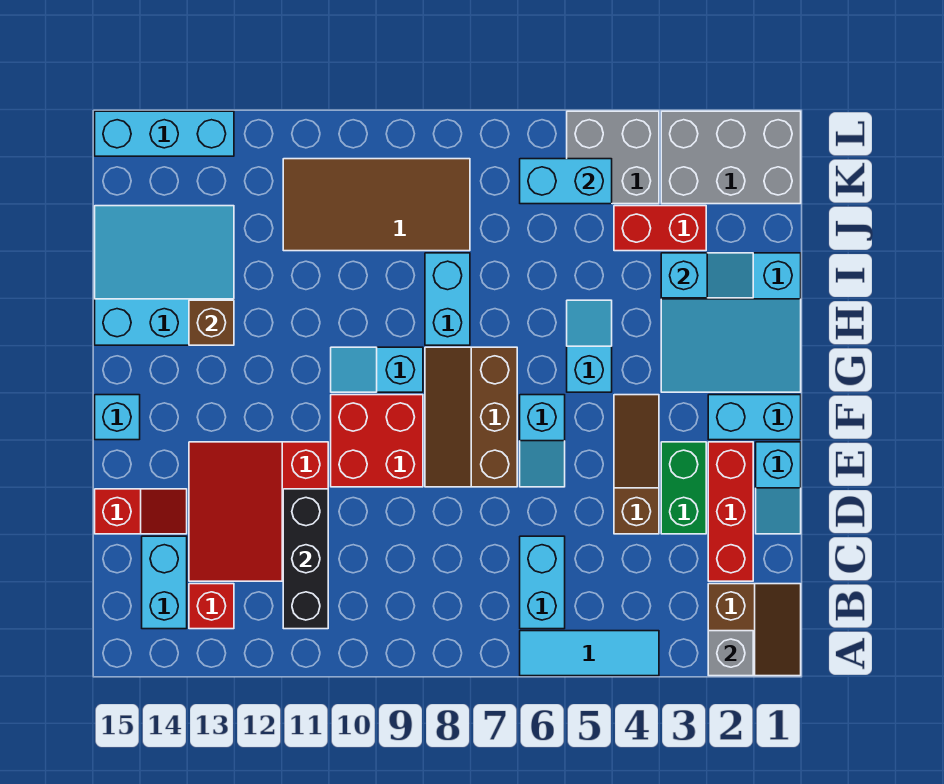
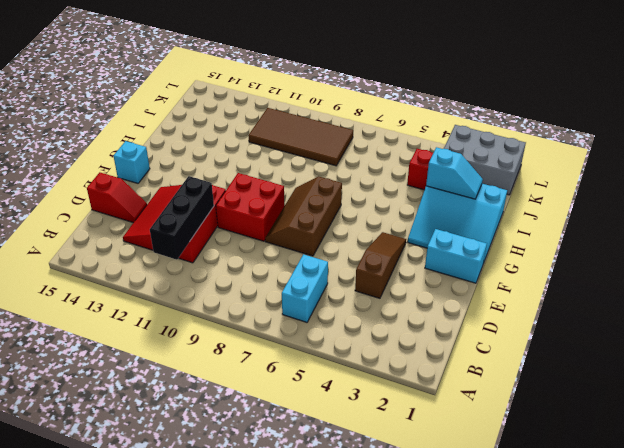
none -> brown 2x2 slope [708,584,801,676]
none -> cyan 1x3 tile [520,631,659,676]
none -> red 1x1 brick [189,584,234,629]
none -> cyan 1x2 brick [142,536,187,629]

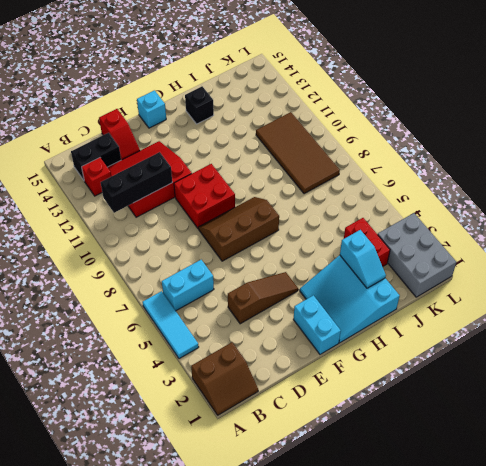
black 1x2 brick [71,133,121,180] -> cyan 1x2 brick [142,536,187,629]
black 1x1 brick [185,86,214,124] -> cyan 3x3 slope [95,206,234,345]
none -> red 1x3 brick [708,442,753,581]
none -> cyan 1x2 slope [756,442,801,534]
none -> green 1x2 brick [661,442,706,534]
none -> cyan 1x2 slope [520,395,565,487]

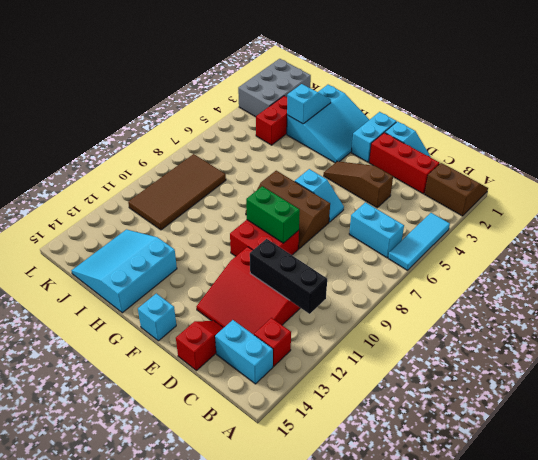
green 1x2 brick [246,186,300,243] -> green 1x2 brick moved to [661,442,706,534]
none -> cyan 1x2 slope [567,300,612,392]
none -> cyan 1x2 slope [331,347,423,392]
none -> cyan 1x2 brick [425,253,470,345]
none -> grey 2x2 brick [567,111,659,204]

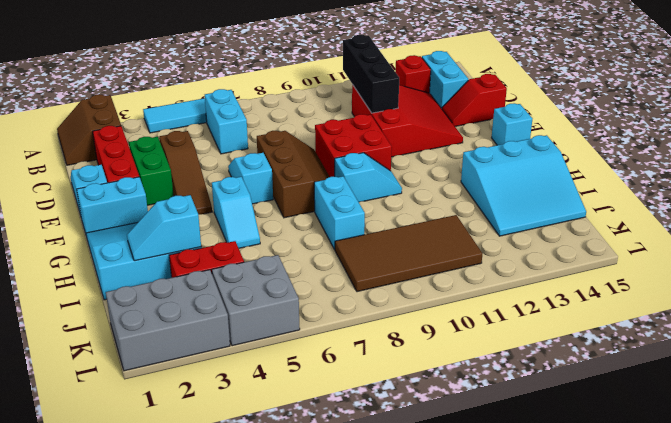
none -> cyan 1x3 brick [95,111,234,156]
none -> grey 1x1 brick [708,631,753,676]
none -> brown 1x1 brick [189,300,234,345]
none -> cyan 1x2 brick [520,159,612,204]

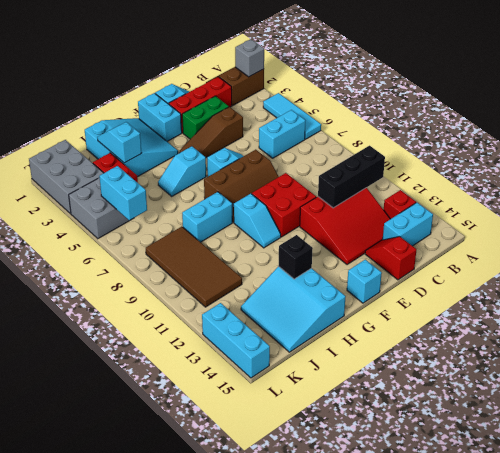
black 1x1 brick [278,235,313,279] -> brown 1x1 brick [189,300,234,345]

